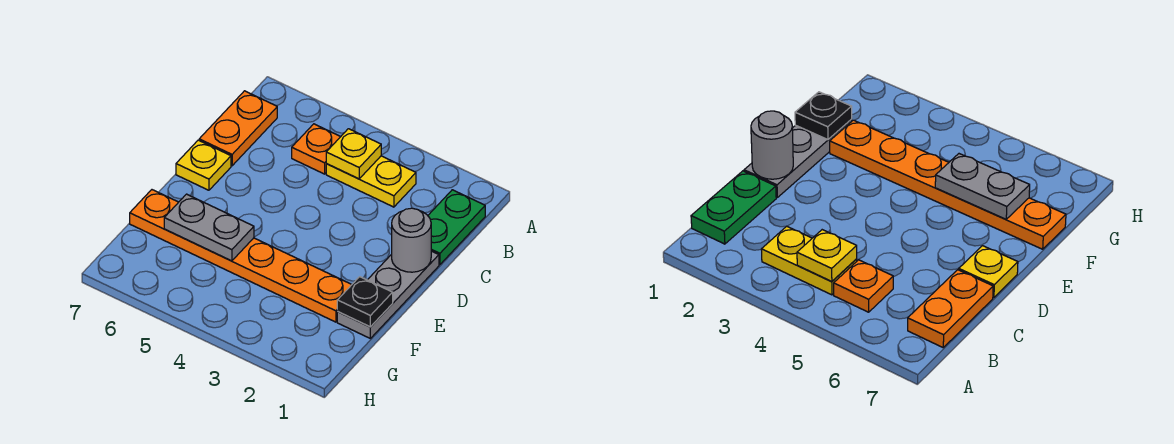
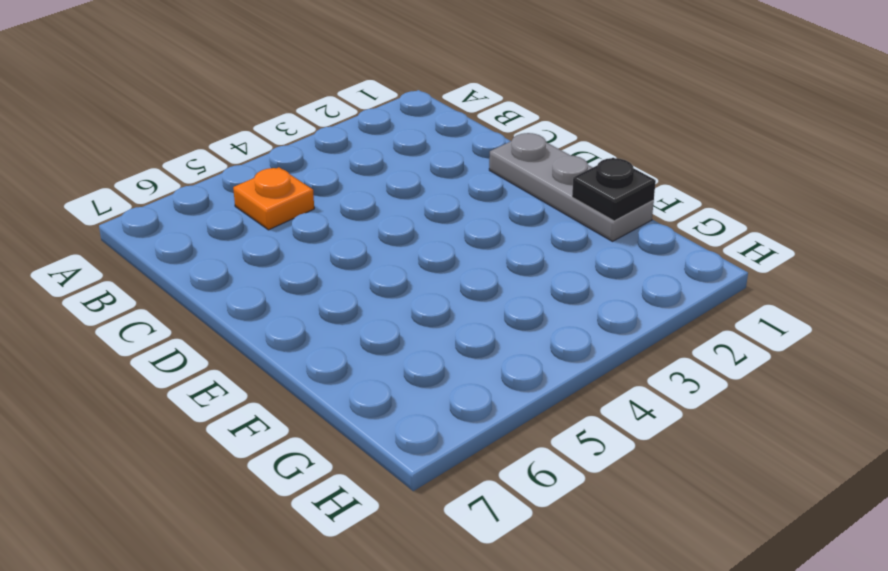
none -> green 1x2 plate [428,190,485,265]
none -> yellow 1x2 plate [326,156,416,207]

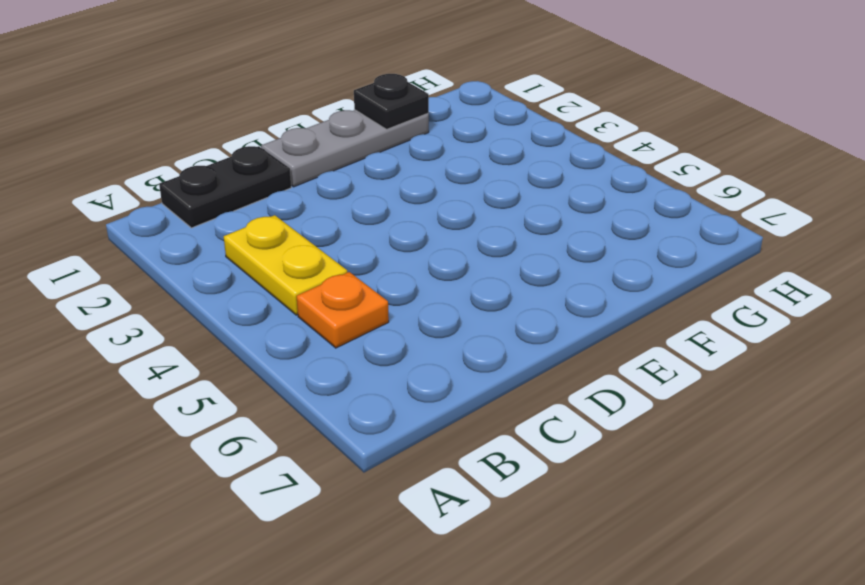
black 1x2 plate [159,146,291,228] -> green 1x2 plate [428,190,485,265]
none -> orange 1x2 plate [199,91,277,166]
none -> yellow 1x1 plate [176,140,231,190]

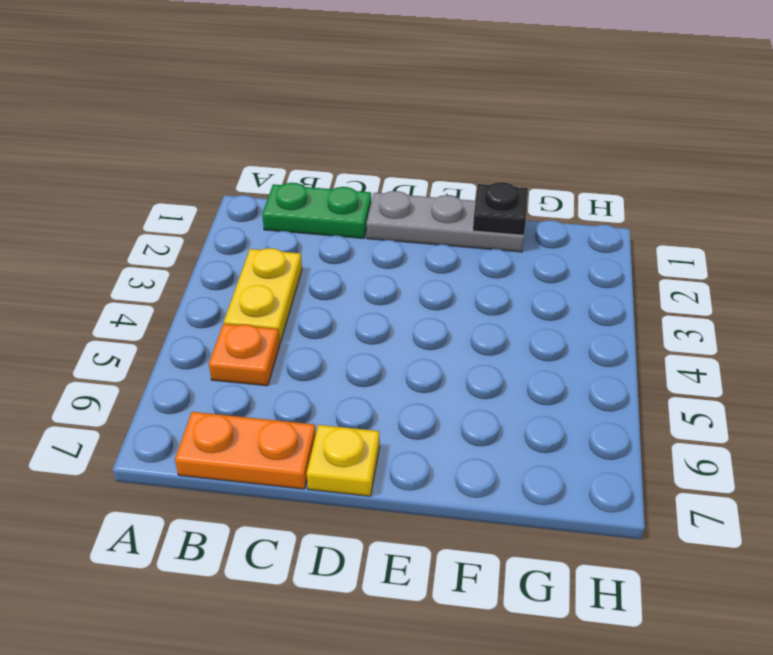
none -> orange 1x6 plate [130,190,352,322]
none -> yellow 1x1 plate [326,129,381,179]

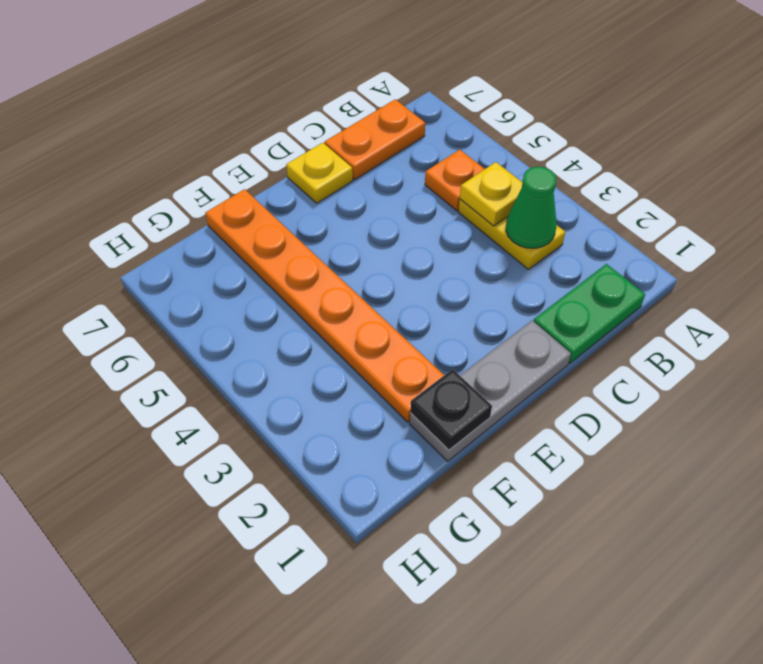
green 1x1 cone [506,167,557,248] -> none
none -> grey 1x1 round brick [392,208,431,272]
none -> grey 1x2 plate [164,194,254,261]

